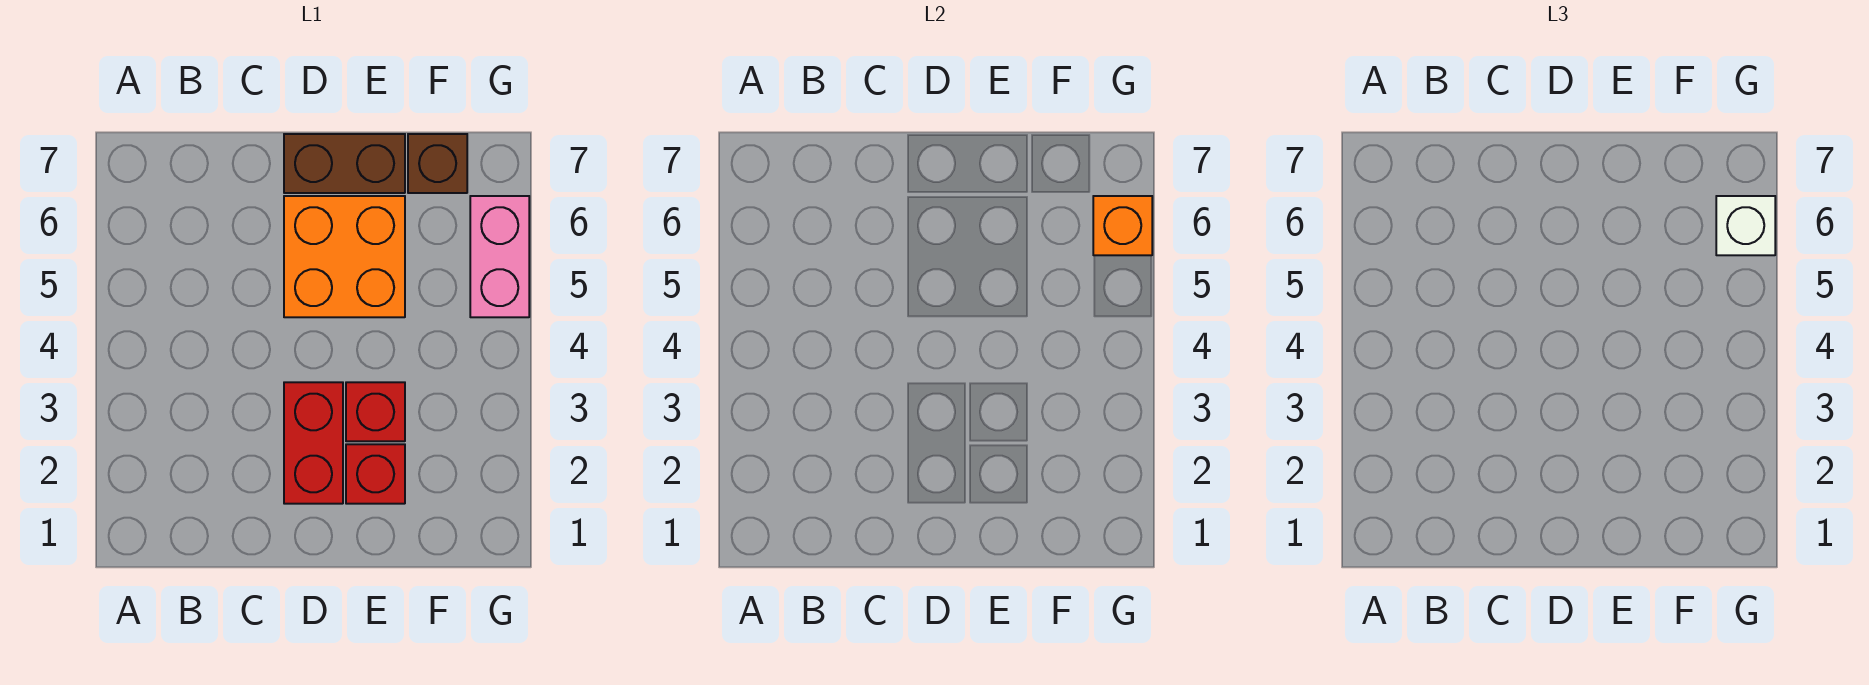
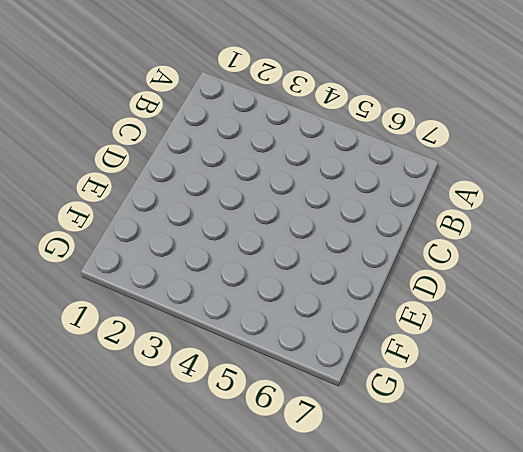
none -> red 1x2 brick [284,382,343,504]
none -> orange 2x2 brick [284,196,405,317]

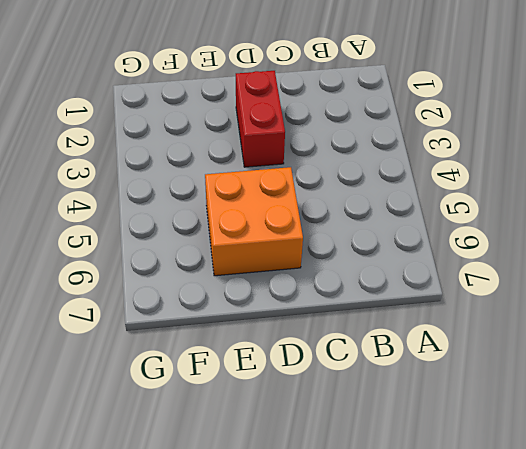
none -> brown 1x2 brick [284,134,405,193]
none -> red 1x1 brick [346,444,405,504]

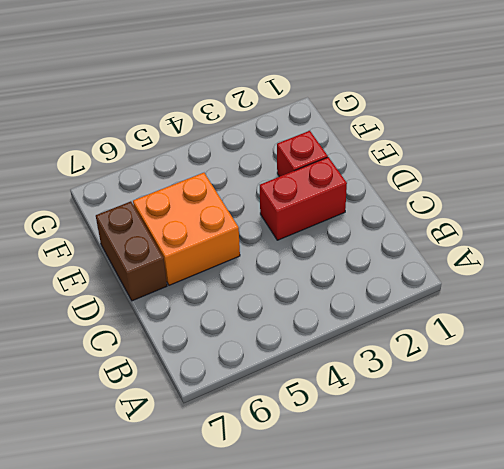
none -> red 1x1 brick [346,382,405,441]
none -> brown 1x1 brick [408,134,467,193]

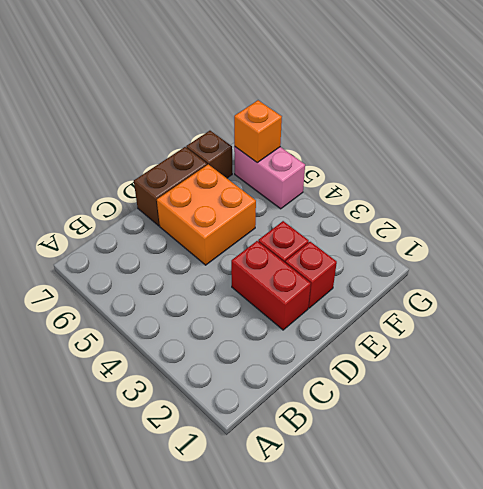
none -> white 1x1 brick [1716,196,1775,255]

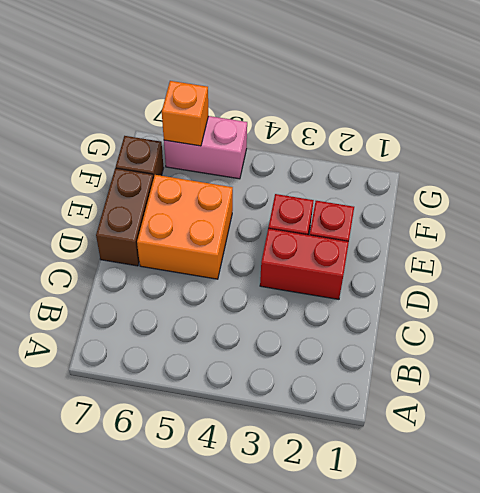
none -> white 1x1 brick [1716,196,1775,255]

